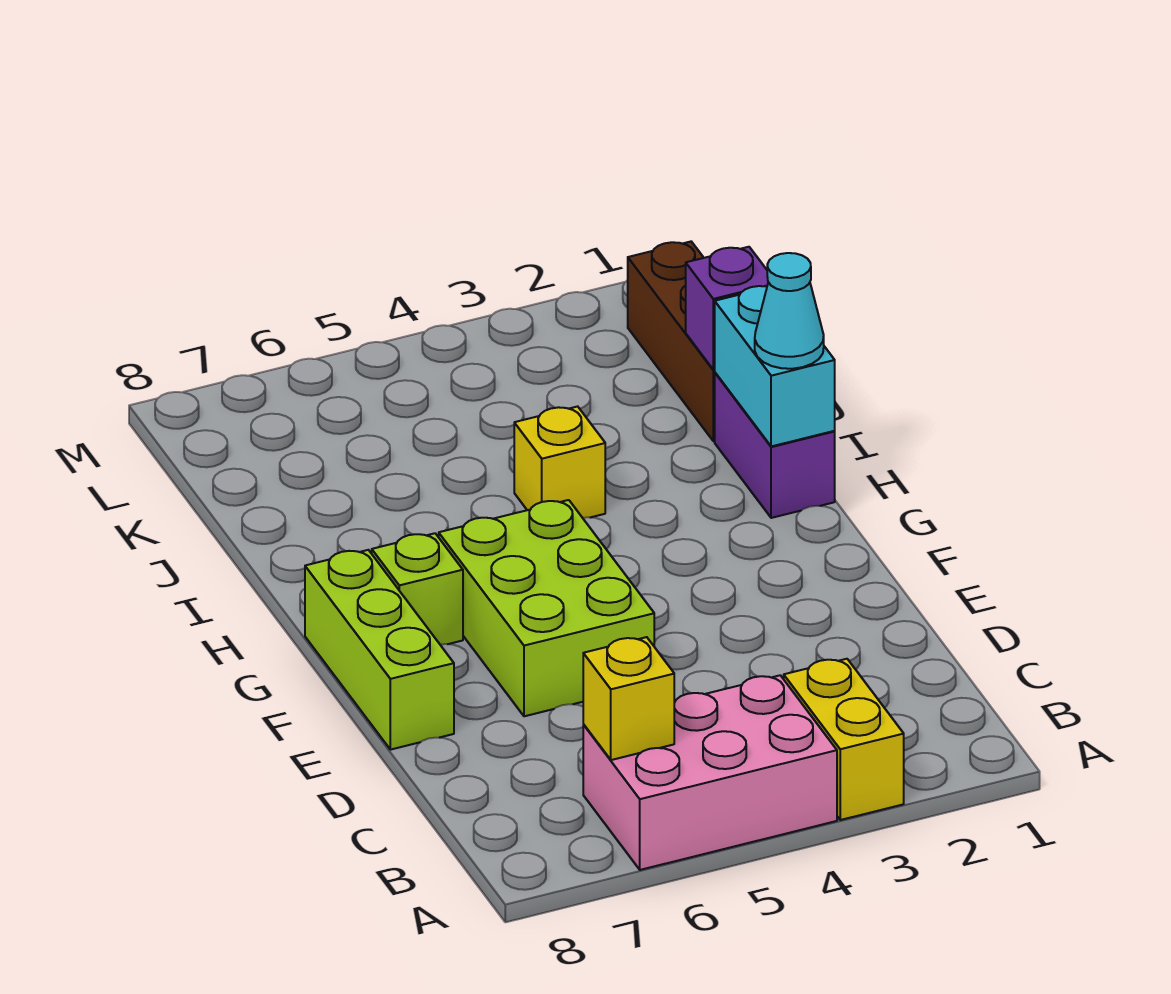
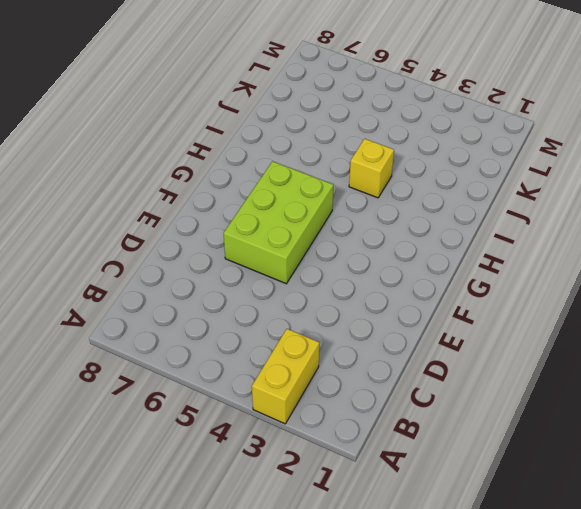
none -> pink 2x3 brick [583,675,837,870]
none -> lime 1x3 brick [305,550,454,750]
none -> lime 1x1 brick [372,533,463,645]

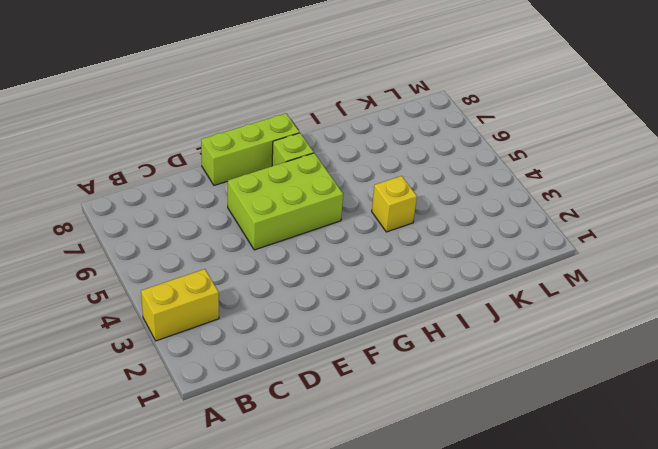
none -> pink 2x3 brick [583,675,837,870]
none -> purple 1x2 brick [715,373,835,518]
none -> brown 1x3 brick [628,242,715,441]

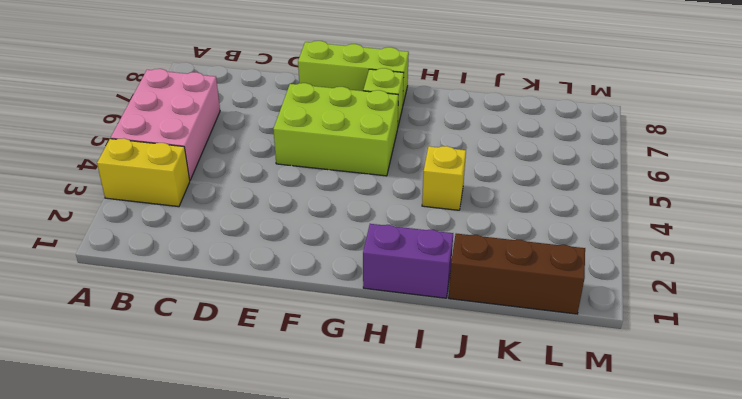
none -> yellow 1x1 brick [583,637,674,760]
none -> cyan 1x2 brick [715,286,835,446]
none -> purple 1x1 brick [686,247,768,370]

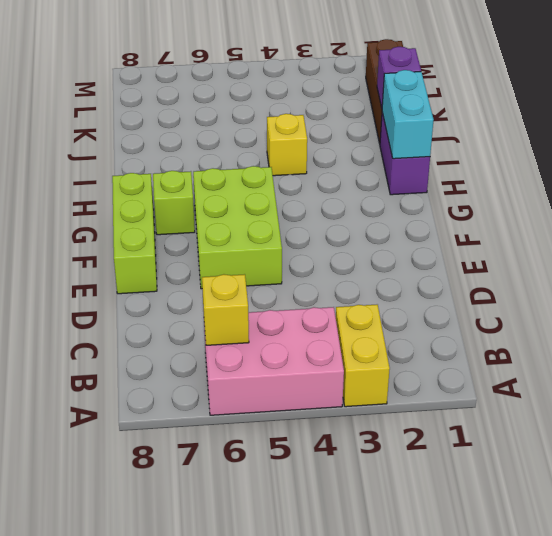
none -> cyan 1x1 cone [755,253,824,369]

